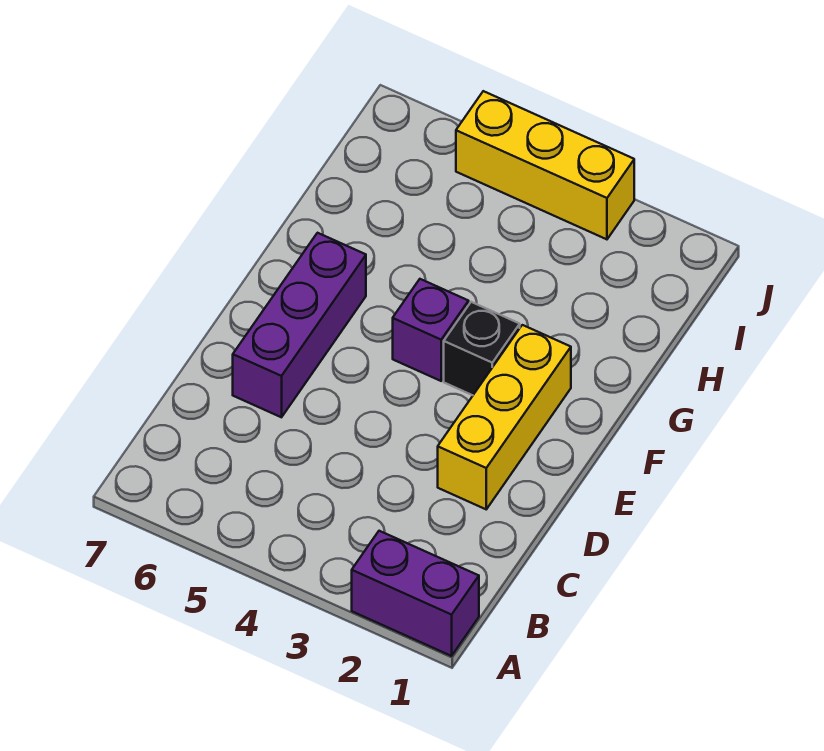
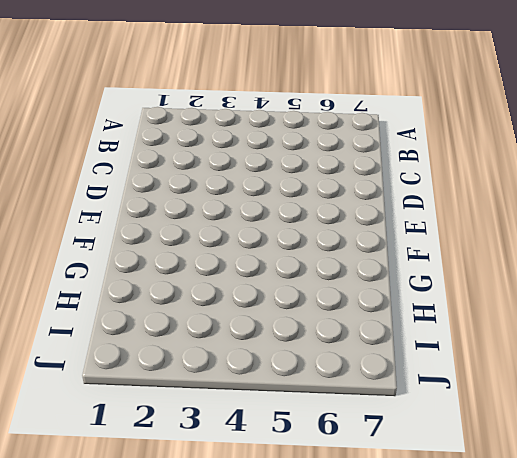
none -> purple 1x2 brick [352,531,479,656]
none -> yellow 1x3 brick [438,325,571,509]

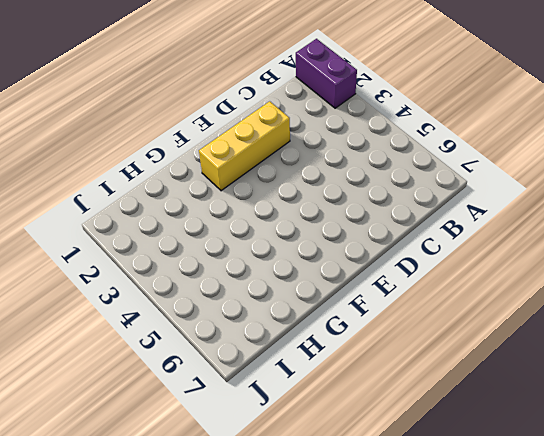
none -> purple 1x3 brick [233,233,366,417]
none -> black 1x1 brick [444,302,520,395]

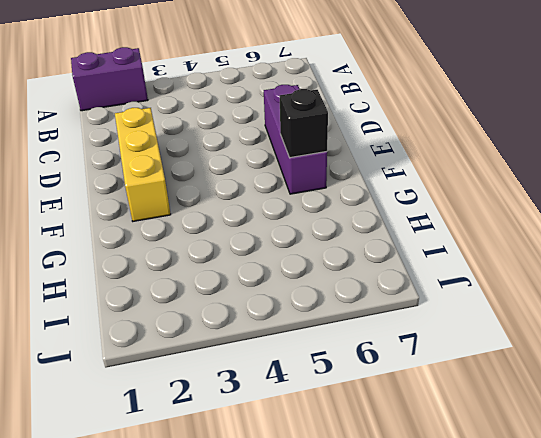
black 1x1 brick [279,89,328,158] -> black 1x1 brick moved to [444,302,520,395]
none -> purple 1x1 brick [393,279,469,381]
none -> yellow 1x3 brick [456,91,634,239]

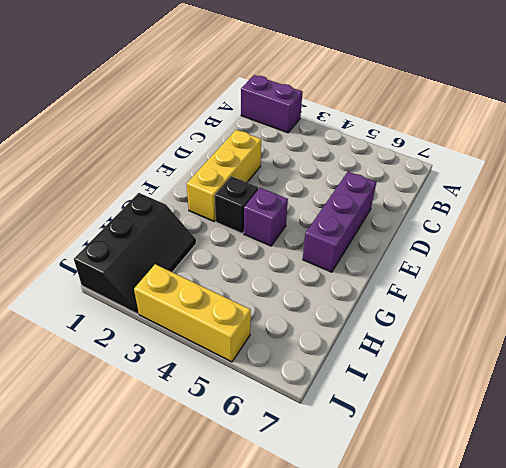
black 2x3 slope [74,193,196,314] -> none

